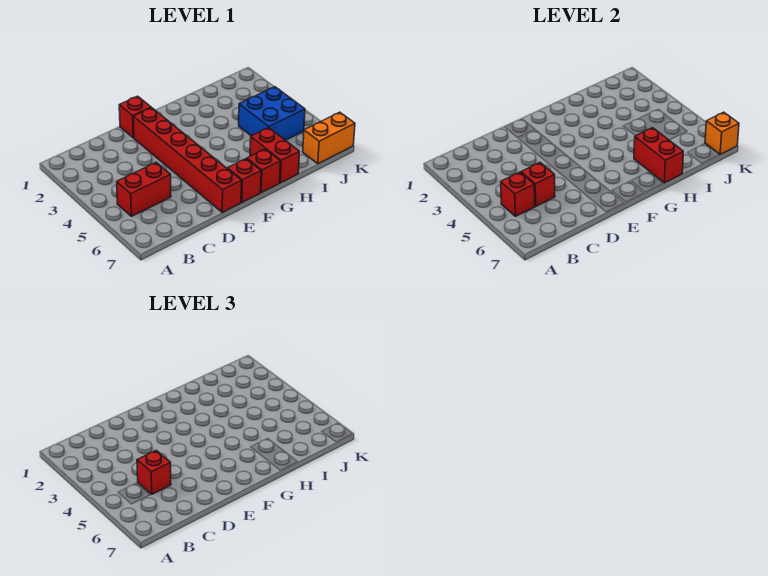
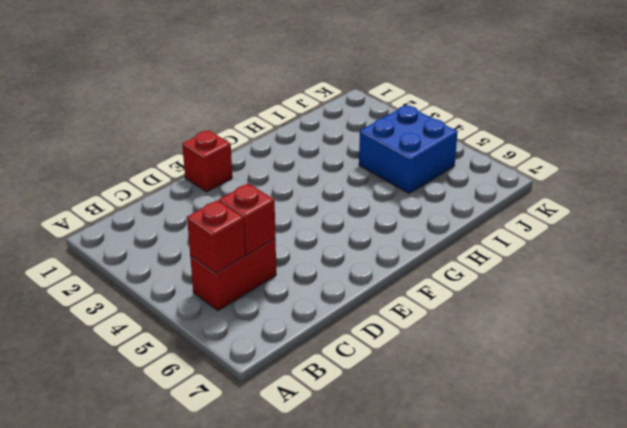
none -> red 1x6 brick [133,108,242,212]
none -> red 1x1 brick [227,159,261,202]
none -> red 1x1 brick [247,149,280,192]

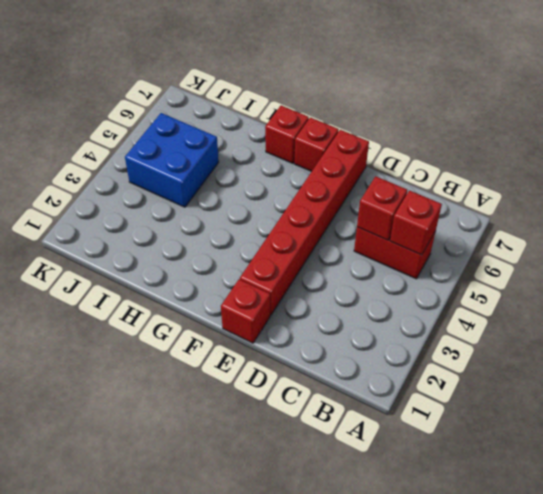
none -> red 1x2 brick [250,128,299,183]
none -> orange 1x2 brick [303,112,355,164]
none -> red 1x2 brick [634,128,683,183]

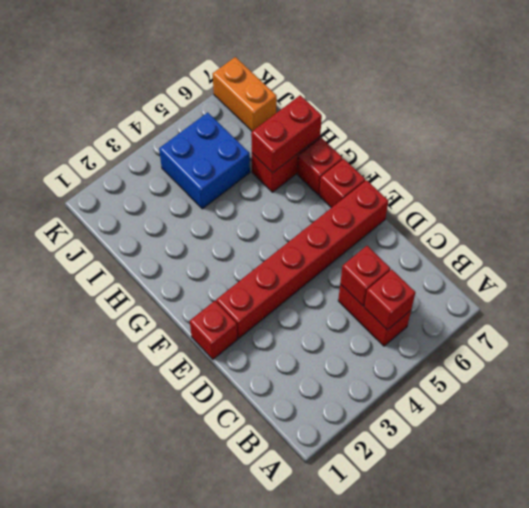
none -> orange 1x1 brick [705,112,739,154]
none -> red 1x1 brick [137,450,171,494]

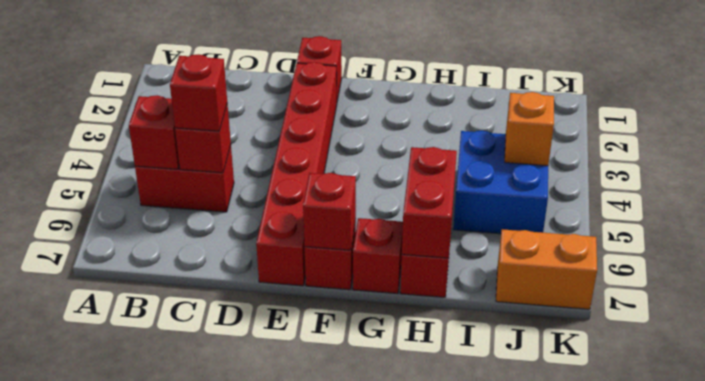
red 1x1 brick [303,173,356,250] -> none
orange 1x1 brick [505,92,554,166] -> orange 1x1 brick moved to [705,112,739,154]

